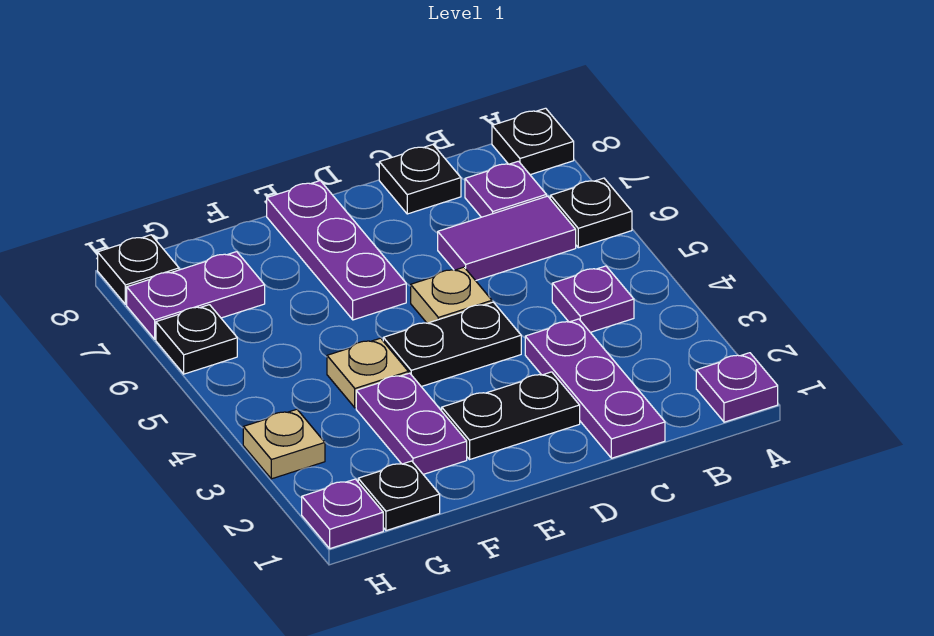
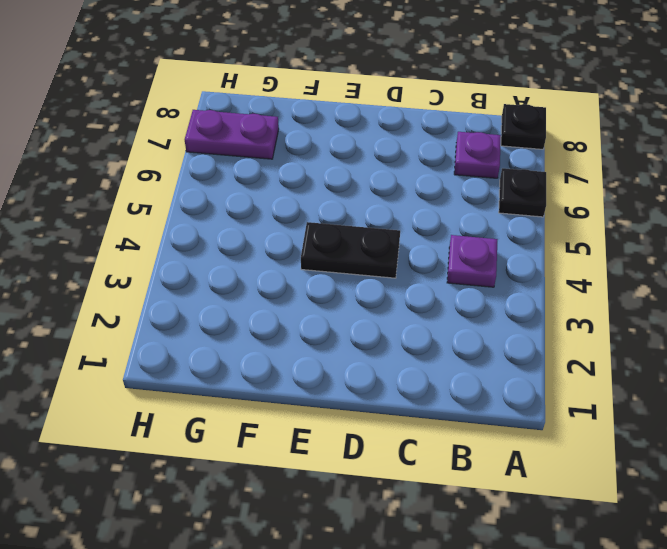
none -> purple 1x1 plate [696,353,778,422]
none -> purple 1x2 tile [438,196,576,281]
none -> purple 1x3 plate [525,319,665,458]

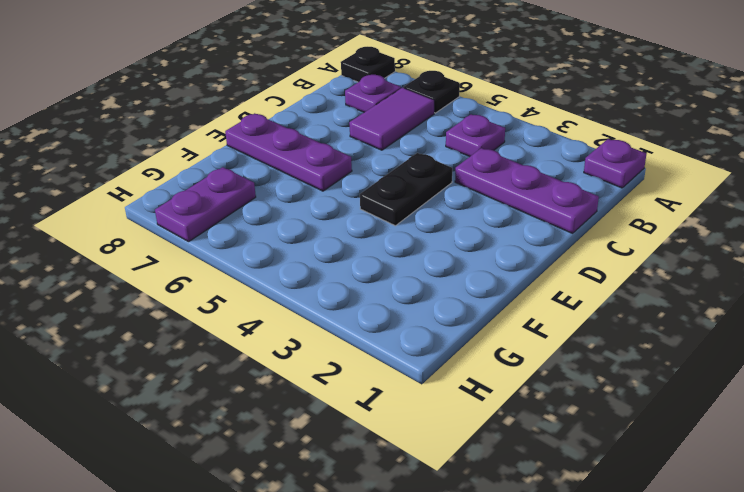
none -> black 1x1 plate [379,145,461,214]
none -> black 1x2 plate [442,372,580,459]
none -> tan 1x1 plate [411,267,492,323]

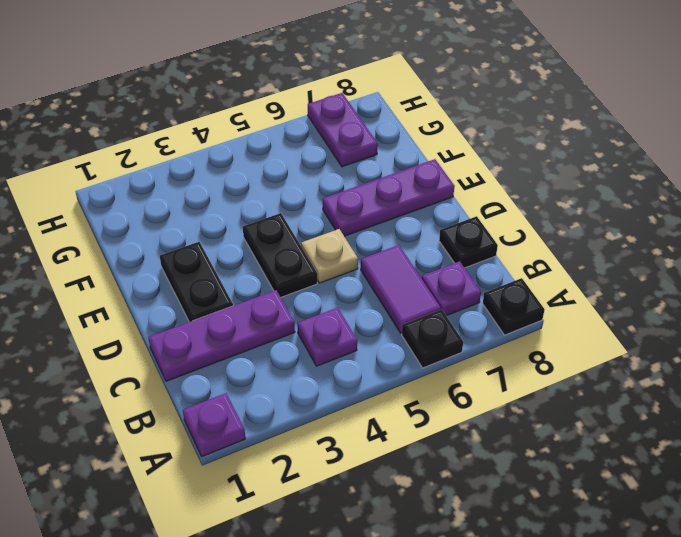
none -> purple 1x2 plate [356,373,467,474]
none -> tan 1x1 plate [327,338,408,408]
none -> black 1x1 plate [358,461,440,531]

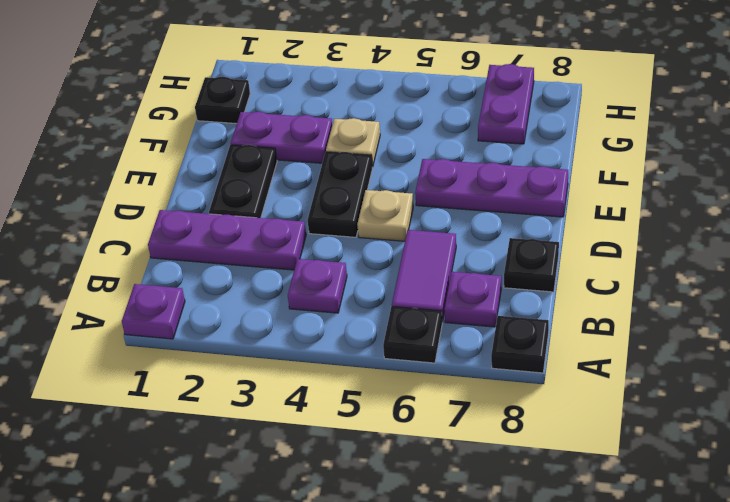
none -> purple 1x1 plate [302,479,383,549]
none -> tan 1x1 plate [243,409,325,479]
none -> black 1x1 plate [156,305,237,374]

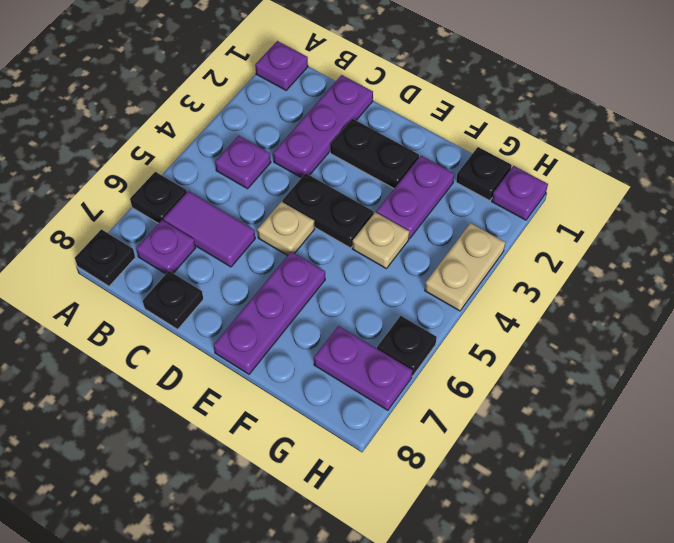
tan 1x2 plate [425,223,505,311] -> tan 1x1 plate [243,409,325,479]
none -> black 1x1 plate [98,235,179,304]

